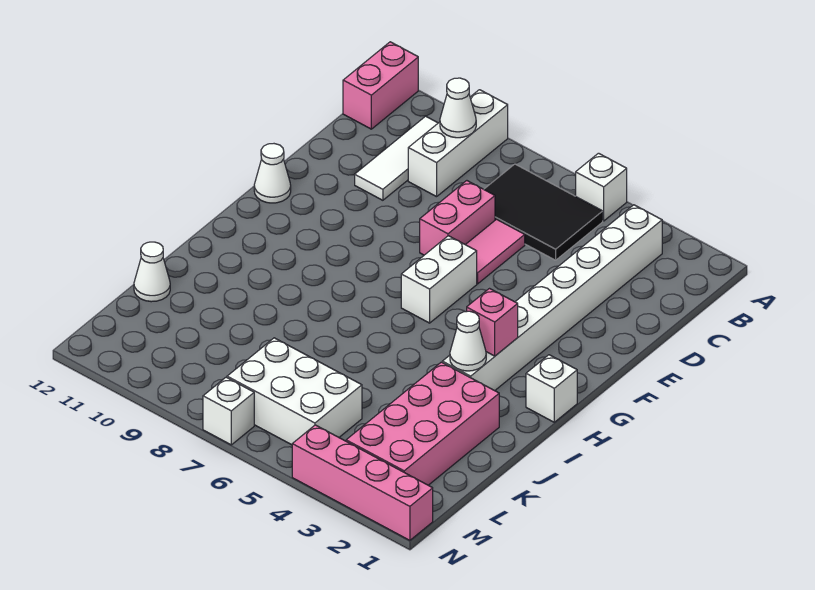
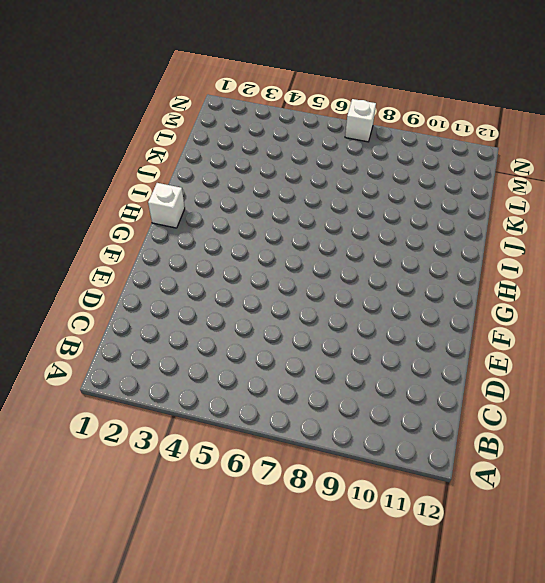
none -> white 1x1 brick [576,153,627,221]
none -> white 1x3 brick [408,90,508,197]
none -> pink 1x2 brick [343,42,418,129]

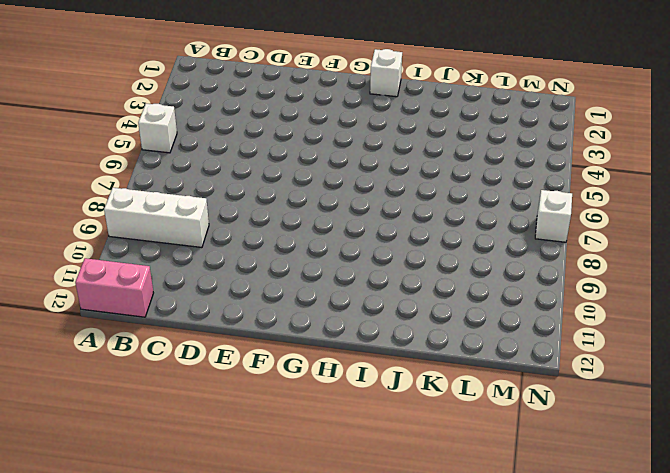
none -> white 1x8 brick [442,205,662,391]
none -> black 2x3 tile [484,164,603,260]
none -> white 1x3 tile [355,116,438,200]

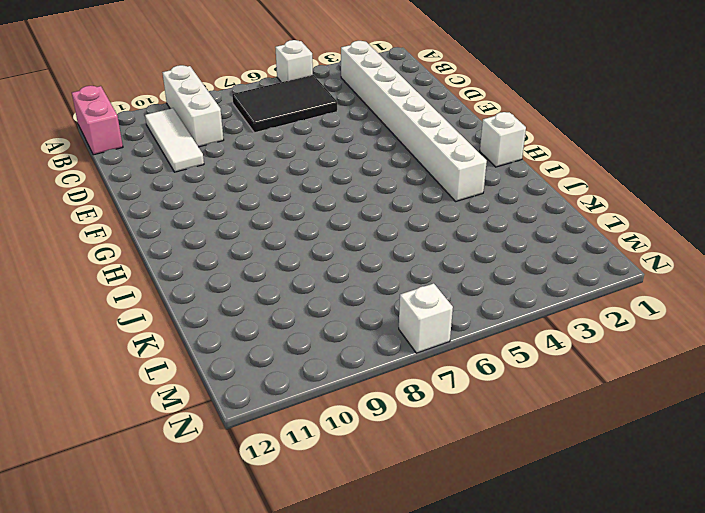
none -> pink 1x2 tile [466,219,525,284]
none -> pink 1x2 brick [420,181,495,255]
none -> white 1x2 brick [401,236,477,323]

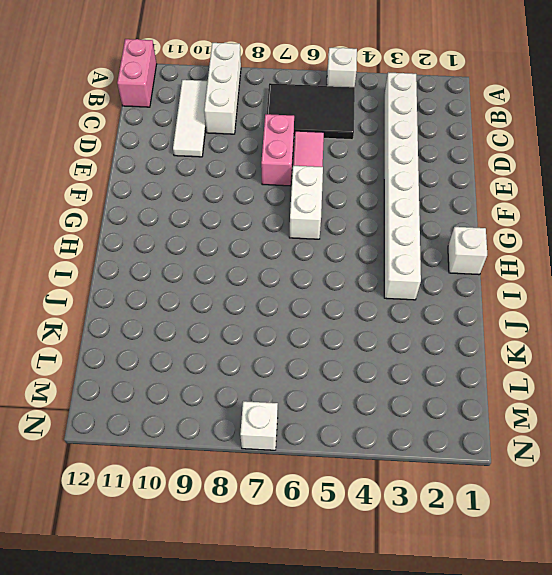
none -> white 1x1 cone [254,144,291,203]
none -> pink 2x4 brick [346,362,499,485]
none -> white 1x1 cone [134,242,170,302]

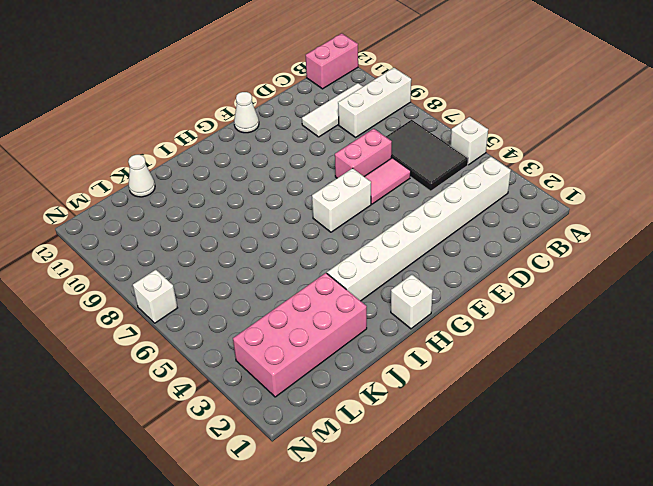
none -> white 2x3 brick [227,338,362,445]
none -> pink 1x4 brick [292,425,433,540]
none -> white 1x1 cone [440,78,476,138]

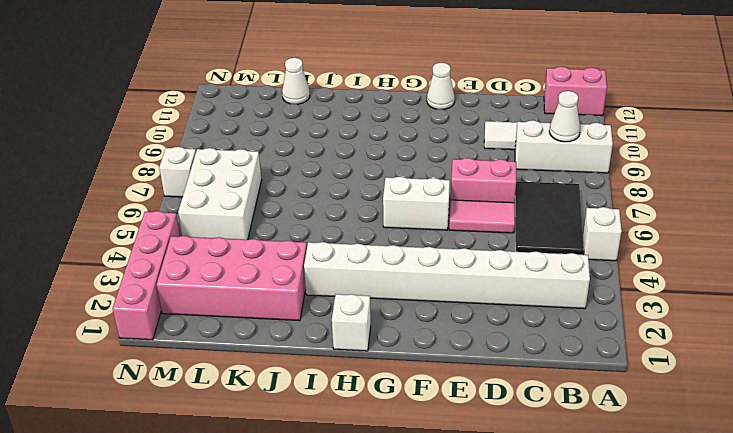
none -> pink 1x1 brick [467,289,518,356]
none -> white 1x1 cone [450,311,486,371]

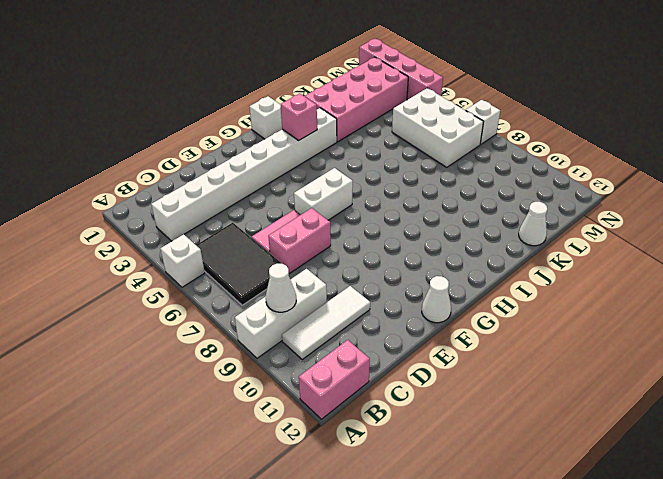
none -> white 1x1 cone [450,311,486,371]

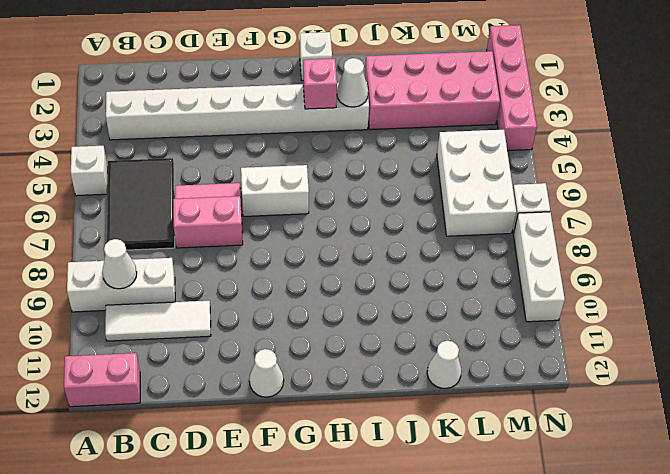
white 1x3 brick [513,212,565,322] -> none

